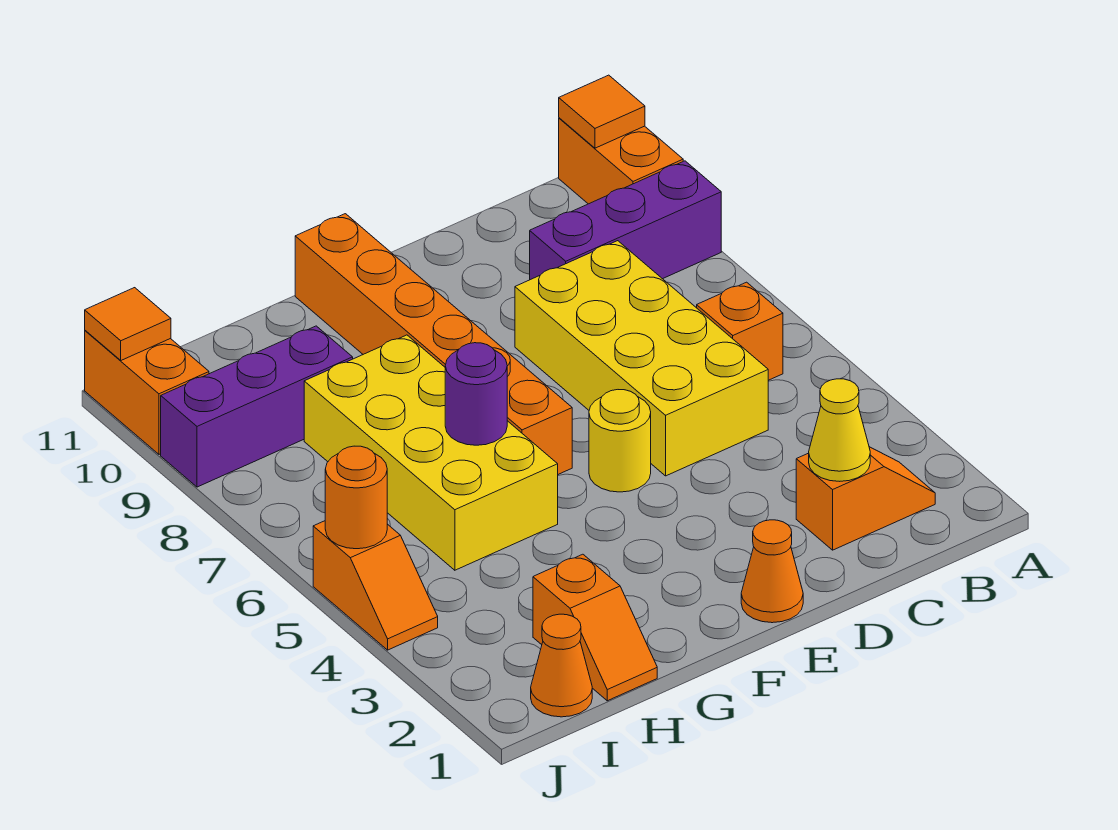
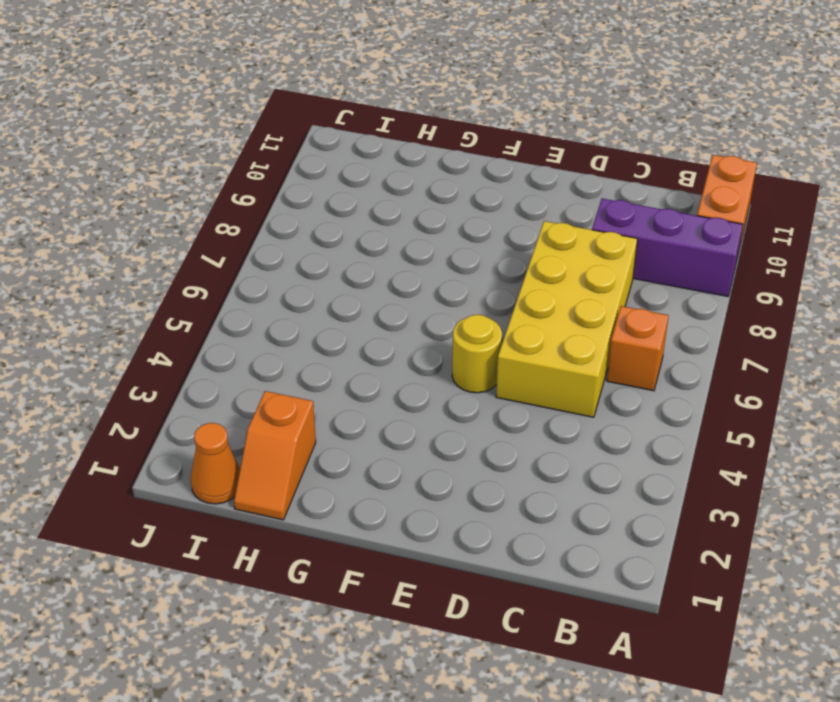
none -> orange 1x2 slope [796,447,935,550]
none -> orange 1x1 cone [741,520,803,623]
none -> orange 1x6 brick [295,214,572,474]

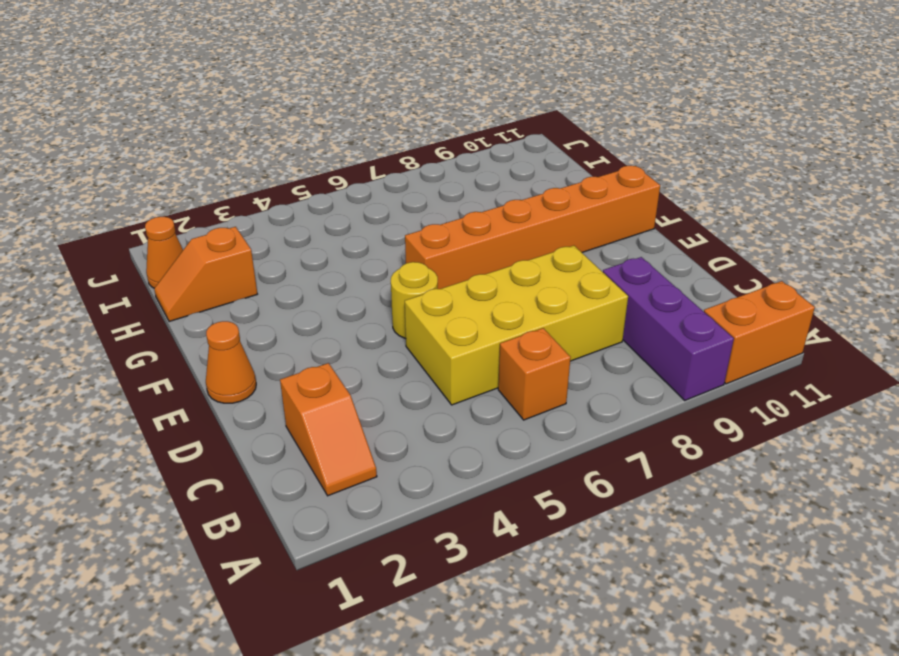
none -> yellow 2x4 brick [304,335,558,570]
none -> purple 1x3 brick [161,326,353,487]
none -> orange 1x2 slope [313,521,438,650]

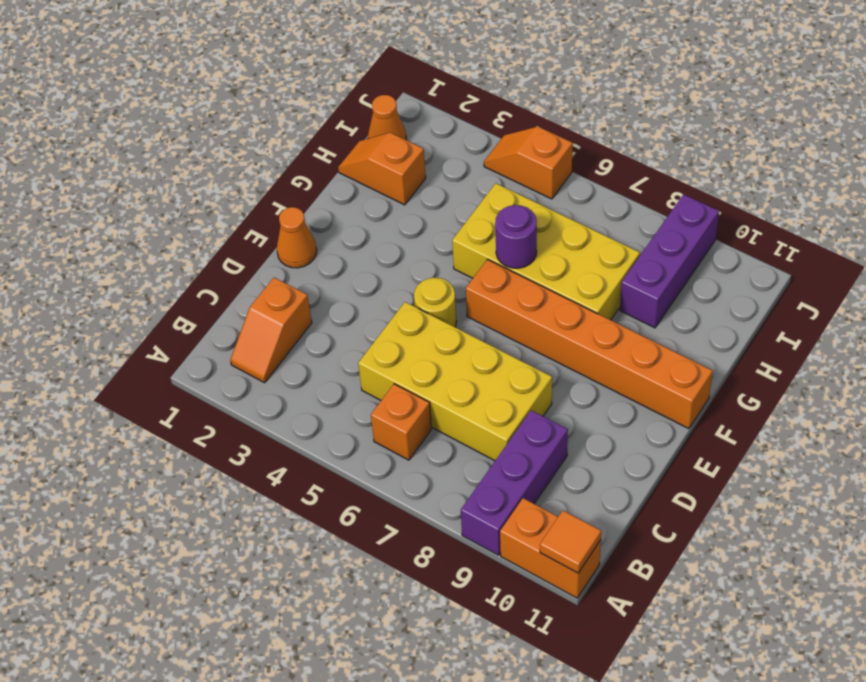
none -> orange 1x2 brick [85,331,209,454]
none -> yellow 1x1 cone [809,379,870,481]
none -> orange 1x1 round brick [325,446,387,549]

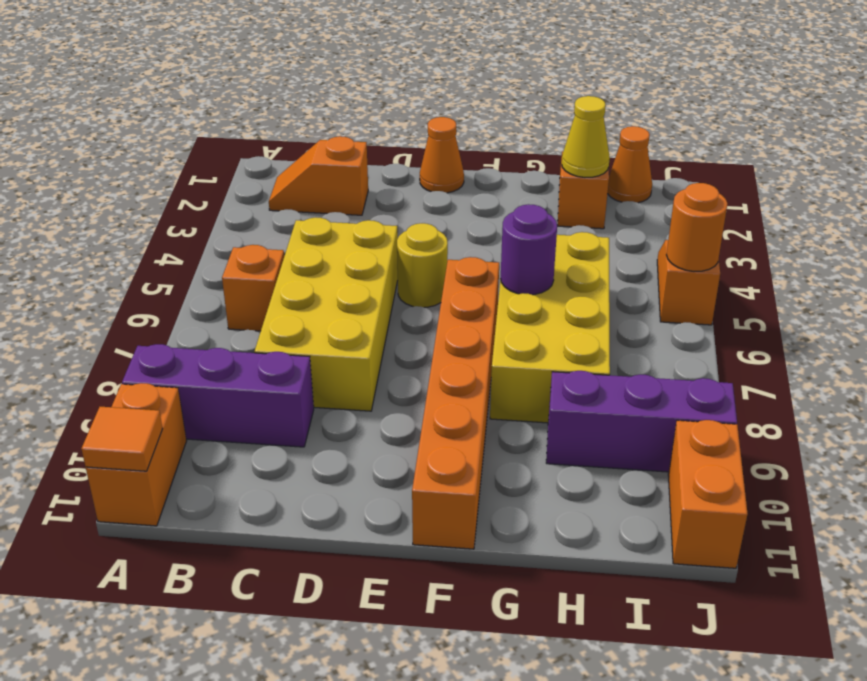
yellow 1x1 cone [562,96,610,177] -> yellow 1x1 cone moved to [809,379,870,481]
none -> orange 1x1 tile [85,288,171,360]

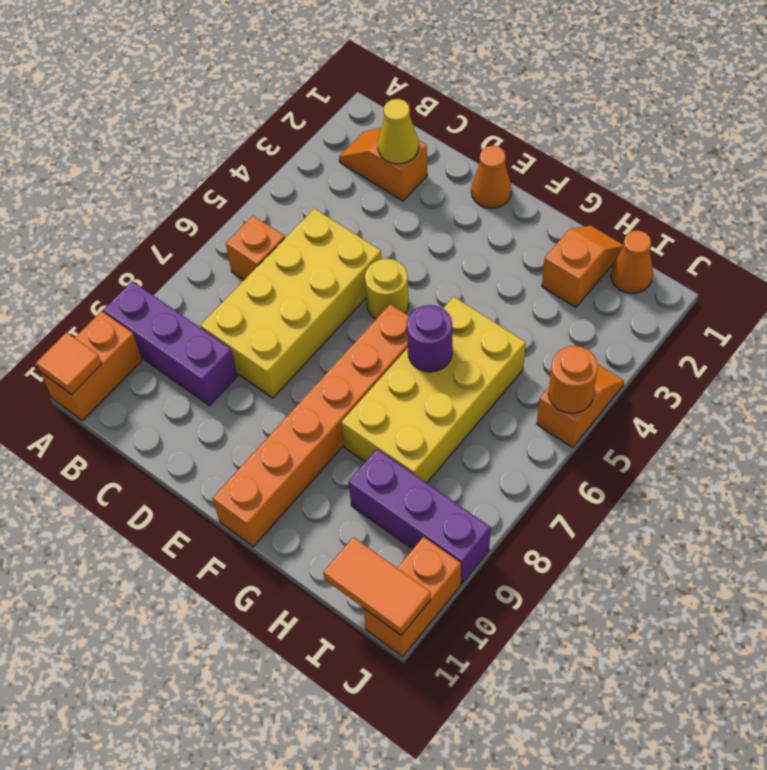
orange 1x2 tile [323,537,431,635] -> orange 1x1 tile [85,288,171,360]

